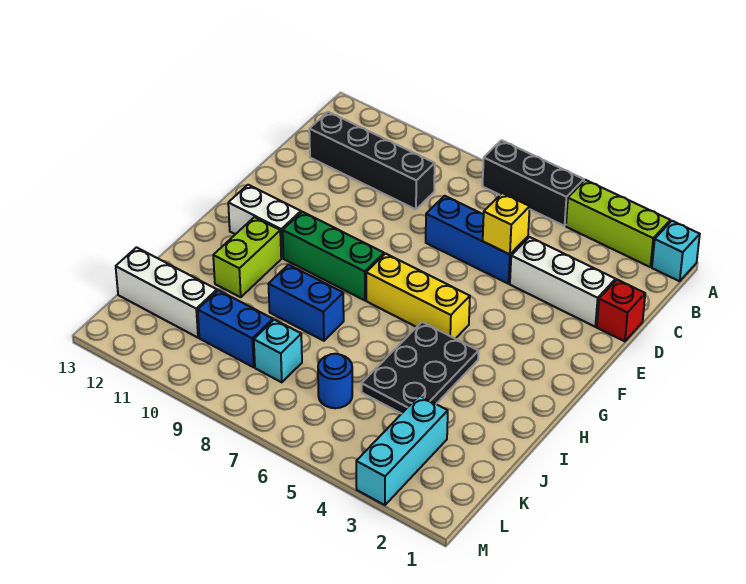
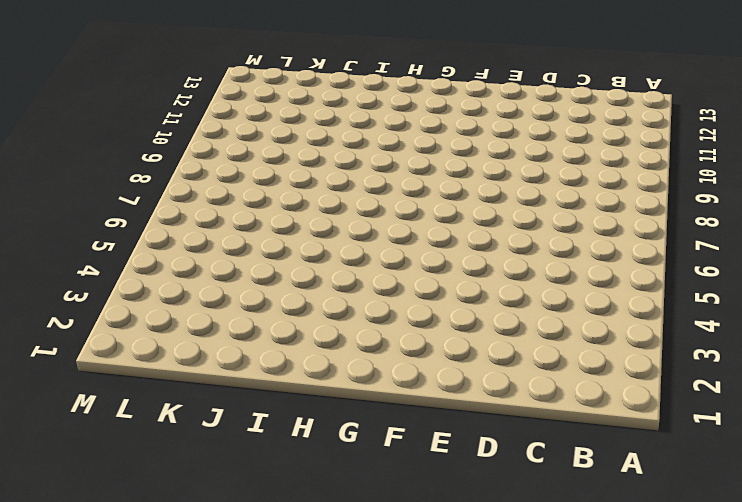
none -> cyan 1x1 brick [652,221,700,281]
none -> lime 1x3 brick [566,180,670,267]
none -> black 1x3 brick [483,140,584,226]

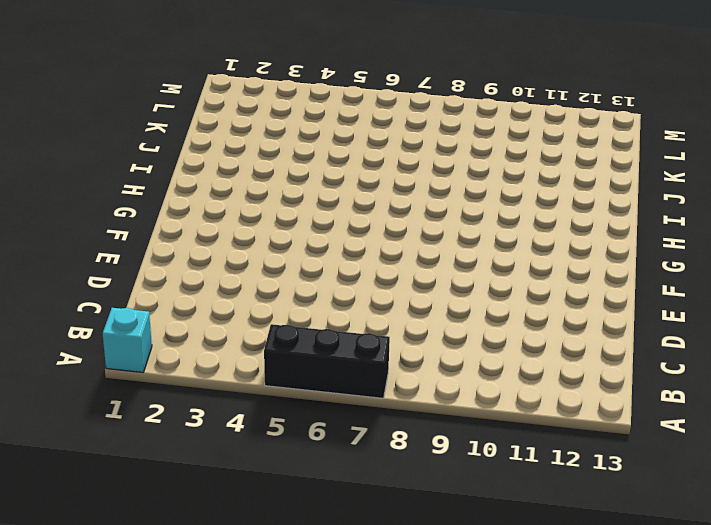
none -> lime 1x3 brick [566,180,670,267]
none -> black 1x4 brick [309,112,435,209]
none -> red 1x1 brick [597,280,645,341]

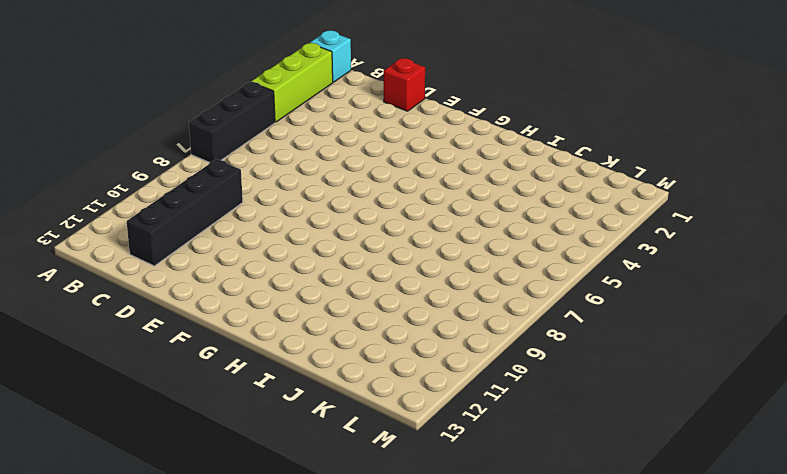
none -> white 1x3 brick [510,237,616,327]
none -> blue 1x3 brick [426,196,528,284]
none -> yellow 1x3 brick [366,254,470,339]

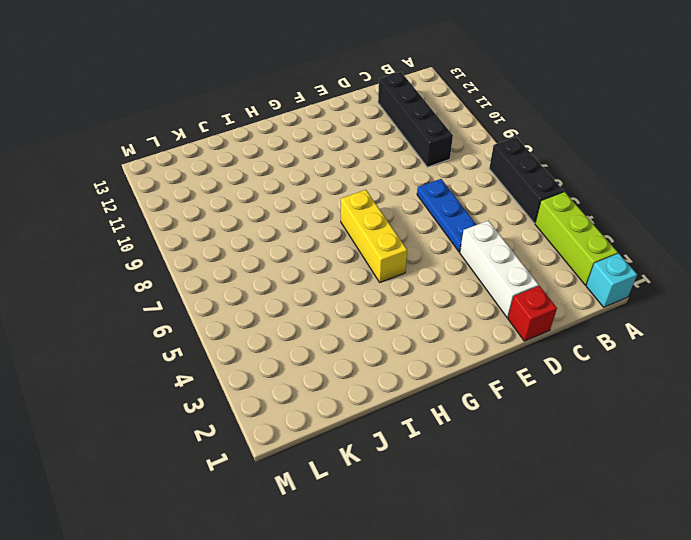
blue 1x3 plate [417,179,476,252] -> blue 1x3 brick [426,196,528,284]
none -> green 1x3 brick [283,212,384,300]
none -> white 1x2 brick [228,185,301,258]
none -> black 2x3 plate [361,322,478,414]

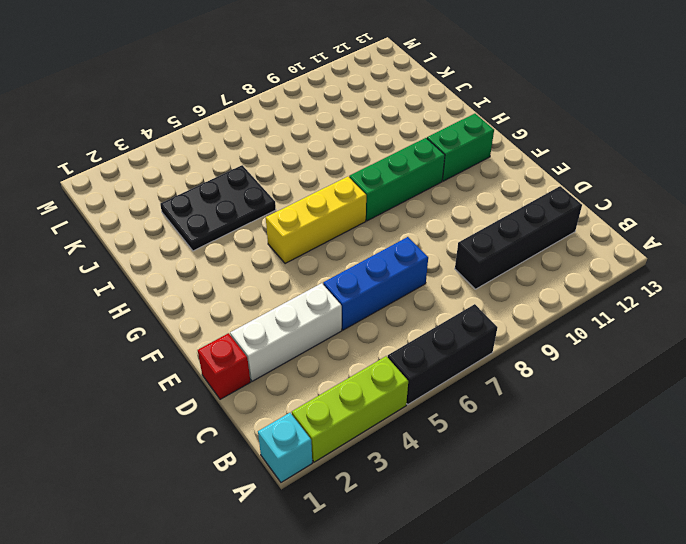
green 1x2 brick [427,114,494,181] -> white 1x2 brick [228,185,301,258]
black 2x3 plate [160,165,276,251] -> black 2x3 plate turned to [361,322,478,414]
none -> lime 1x2 brick [213,217,281,297]
none -> blue 1x2 brick [269,265,344,341]
none -> cyan 1x3 brick [356,396,448,505]

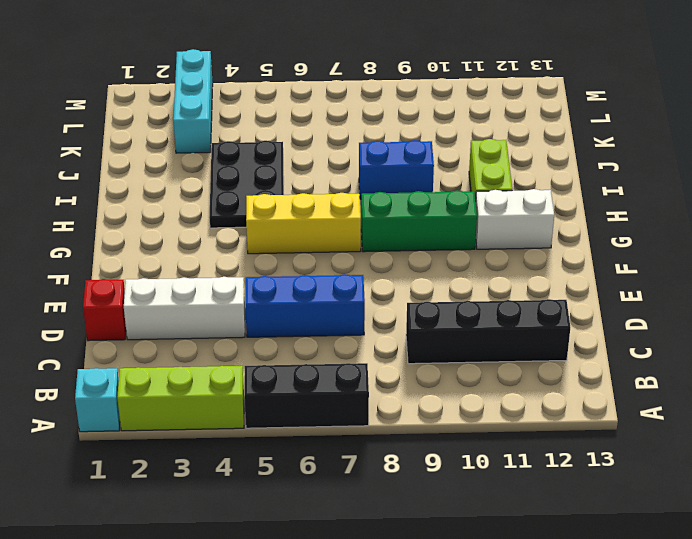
none -> blue 1x1 round brick [318,354,352,408]
none -> cyan 1x1 brick [254,320,302,382]
none -> blue 1x2 brick [198,290,273,367]

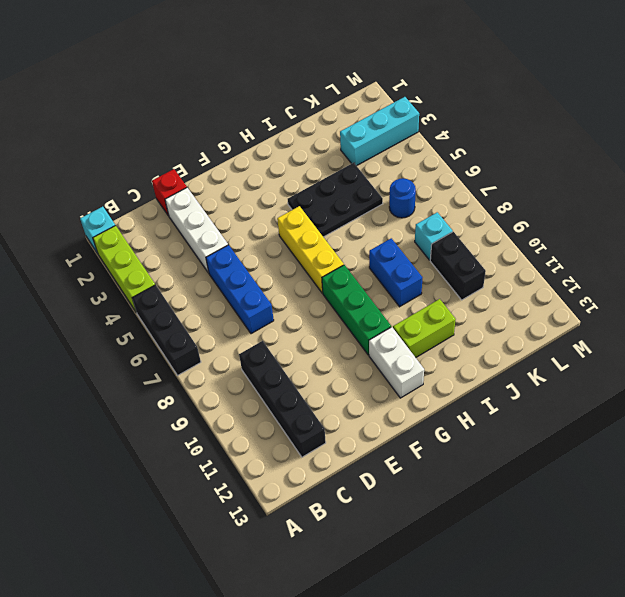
black 1x2 brick [430,232,486,300] -> blue 1x2 brick [198,290,273,367]
none -> white 1x3 brick [116,247,217,338]
none -> yellow 1x1 brick [483,193,530,254]

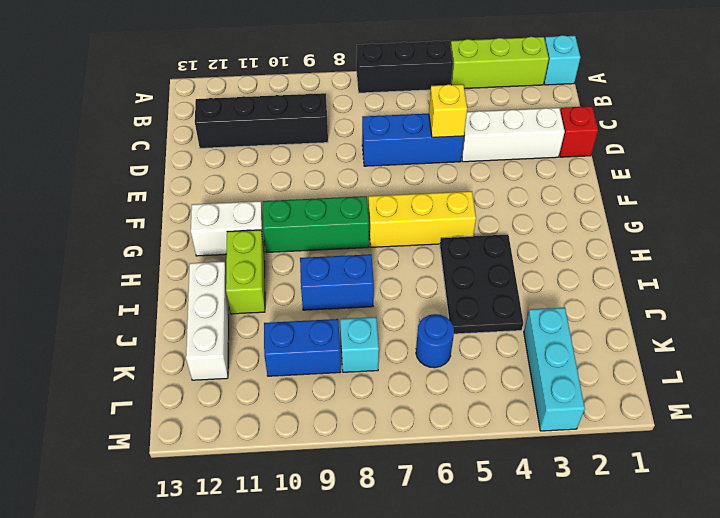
white 1x3 brick [186,262,229,380] -> white 1x3 brick turned to [116,247,217,338]

